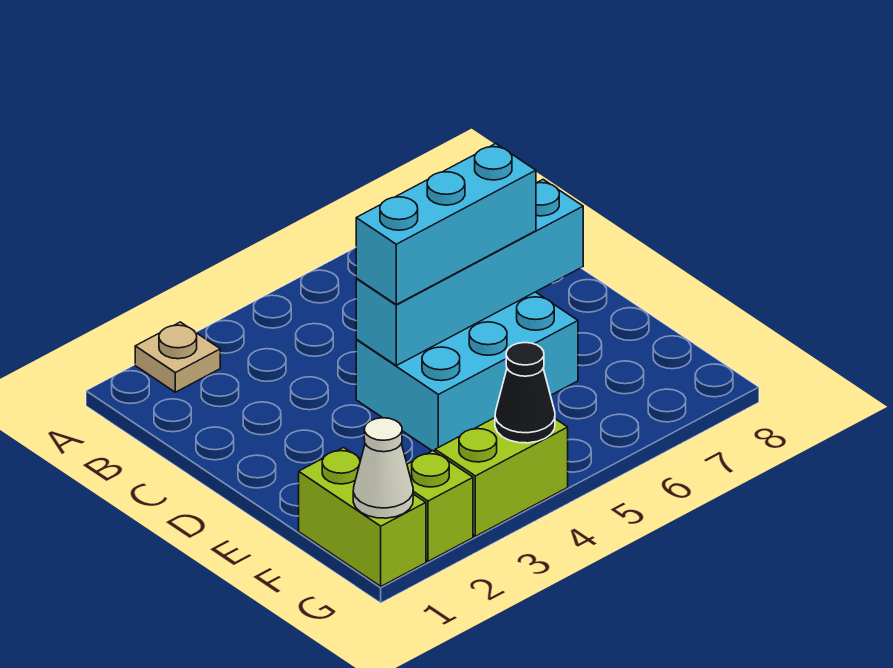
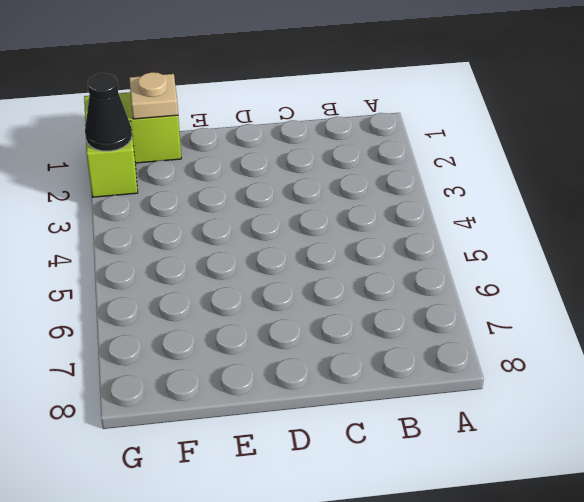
tan 1x1 plate [129,72,178,119] -> tan 1x1 plate moved to [135,322,220,392]
black 1x1 cone [85,73,132,151] -> black 1x1 cone moved to [495,343,555,443]
none -> cyan 2x3 brick [356,292,578,451]
none -> lime 1x2 brick [435,418,568,536]

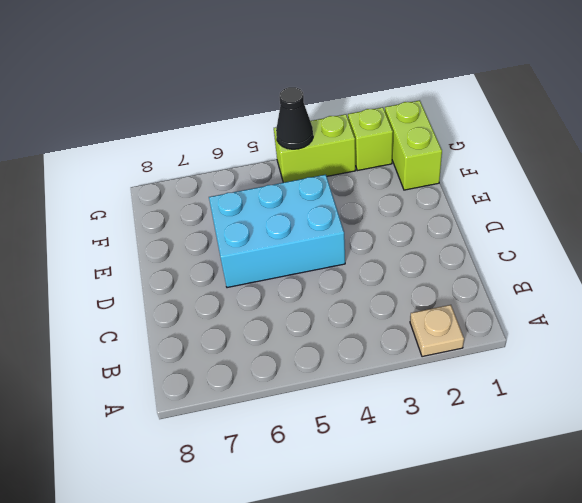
none -> cyan 1x4 brick [356,180,583,366]
none -> white 1x1 cone [353,418,413,518]

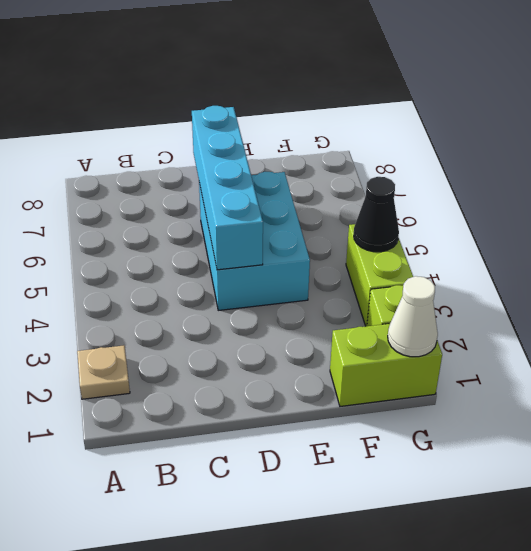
none -> cyan 1x3 brick [356,144,536,305]

